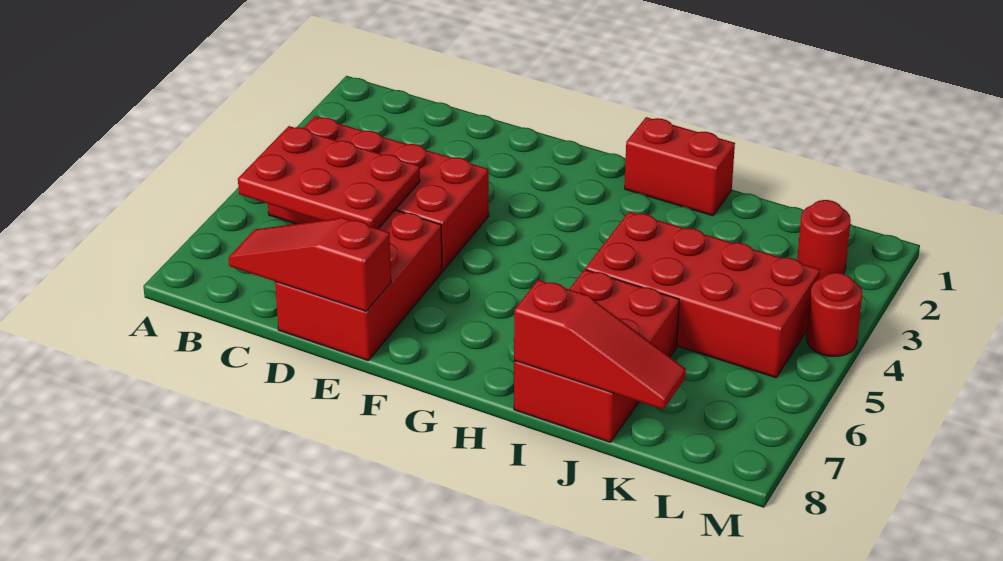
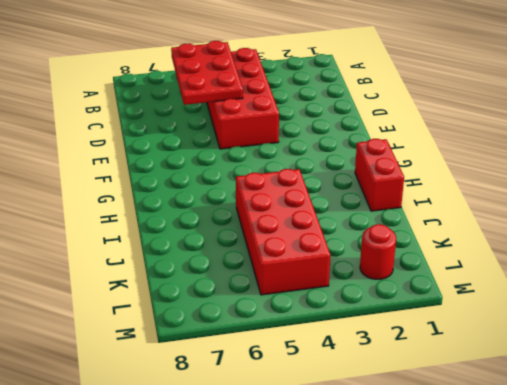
none -> red 2x3 brick [275,210,442,361]
none -> red 2x3 brick [514,269,679,442]

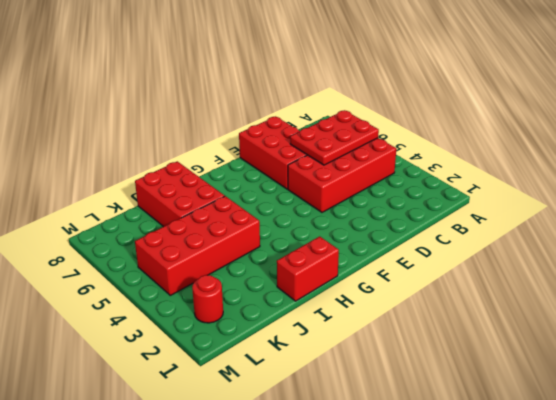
none -> red 1x1 round brick [806,273,862,356]
none -> red 1x3 slope [229,218,391,311]

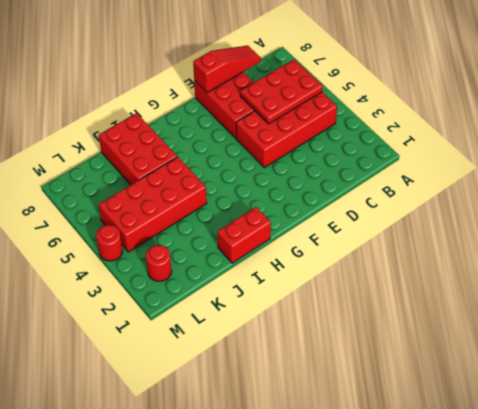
none -> red 1x3 slope [514,280,686,410]

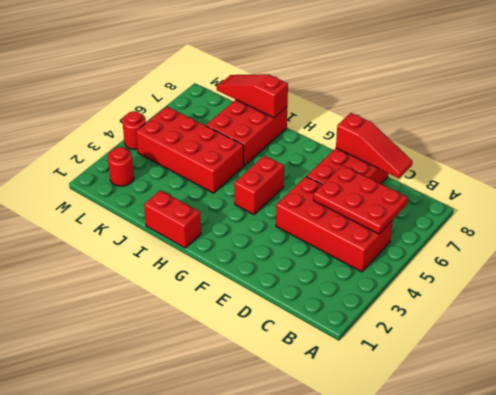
red 1x2 brick [234,156,284,215] -> none

